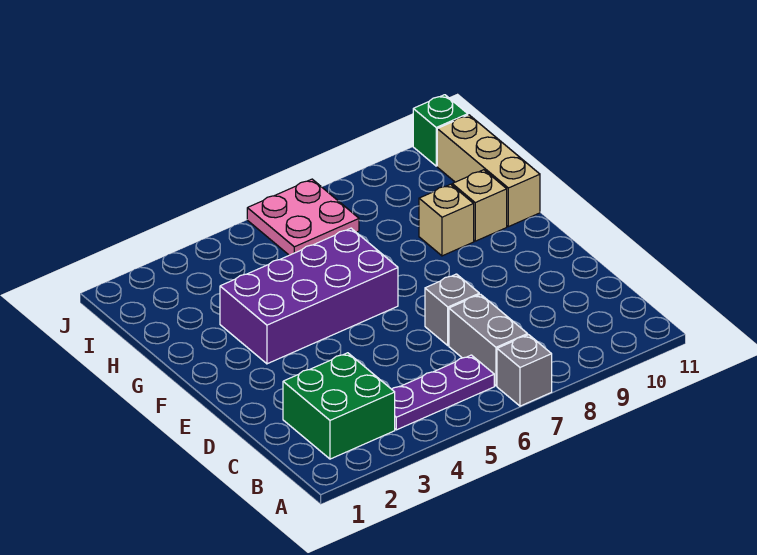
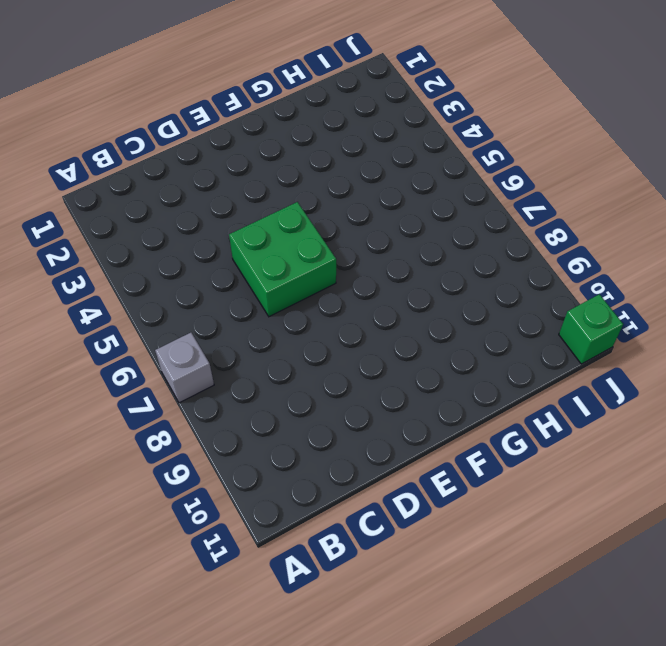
green 2x2 brick [229,202,336,317] -> green 2x2 brick moved to [283,353,395,459]
none -> purple 1x3 plate [392,355,494,430]
none -> grey 1x2 brick [449,294,528,386]

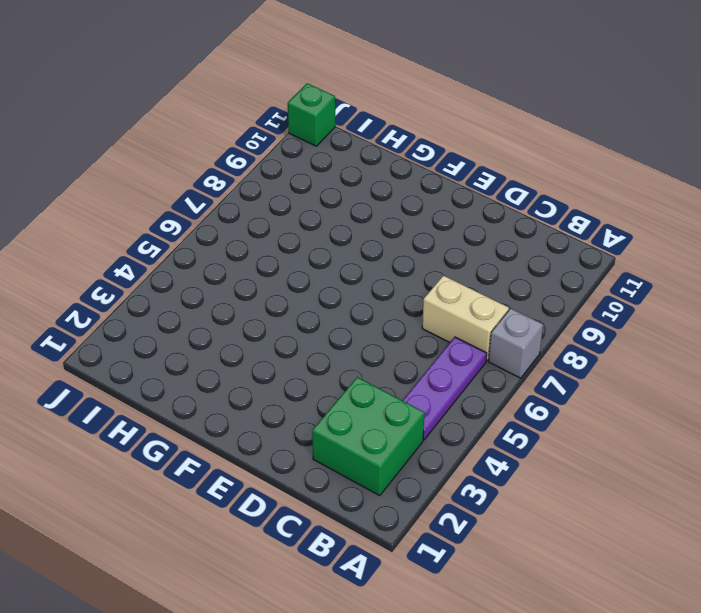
tan 1x2 brick [422,276,509,361] -> grey 1x2 brick [449,294,528,386]
none -> grey 1x1 brick [425,274,479,346]
none -> purple 2x4 brick [220,228,398,364]

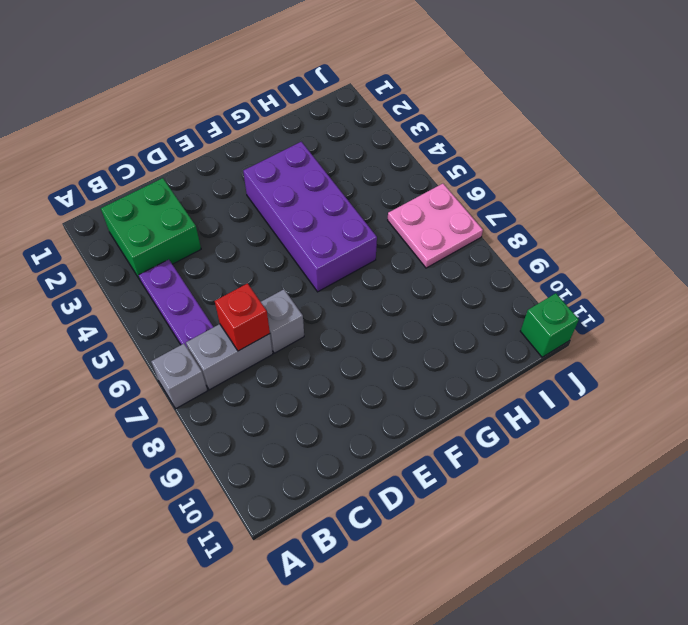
red 1x1 brick [215,283,270,351] -> none
none -> tan 1x1 brick [419,184,474,256]
none -> tan 1x1 brick [452,170,507,241]

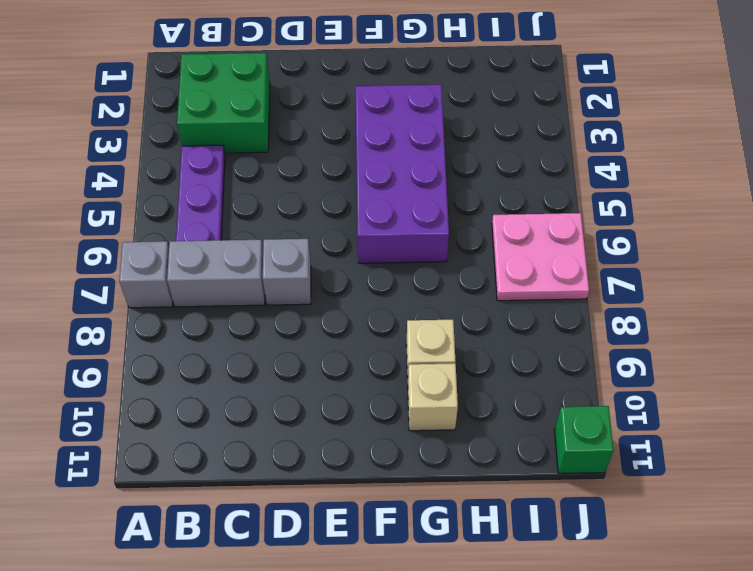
none -> tan 1x3 brick [437,115,540,227]

